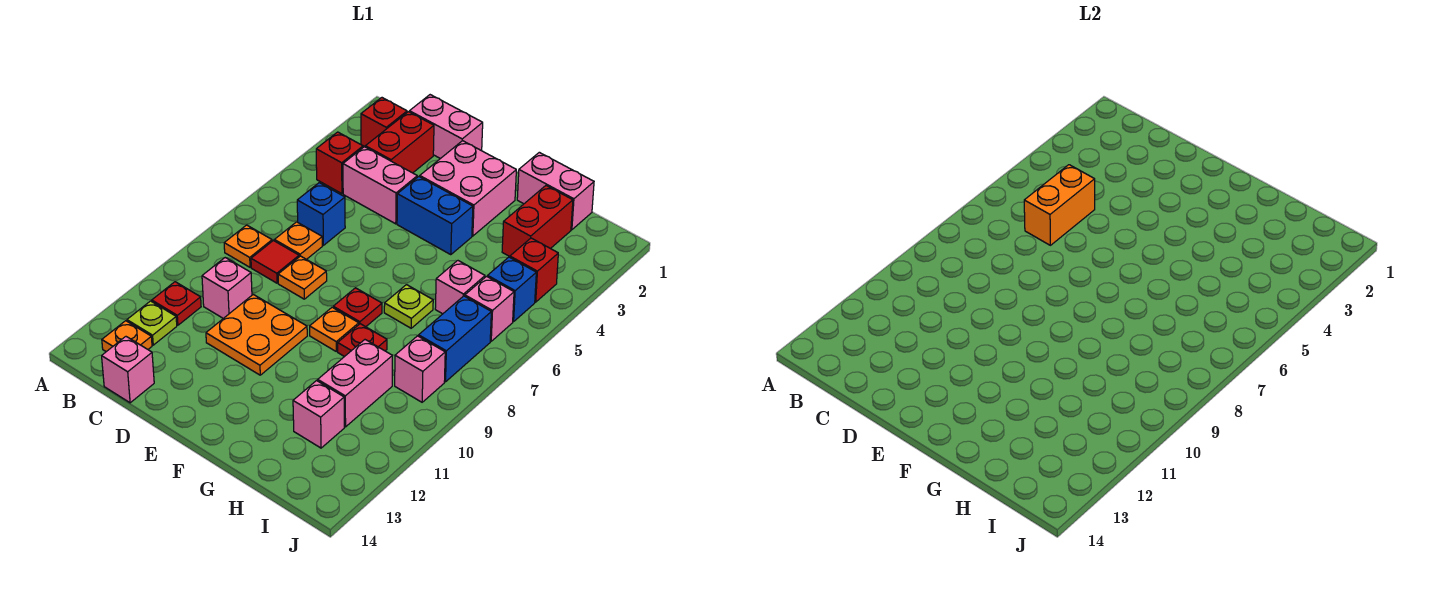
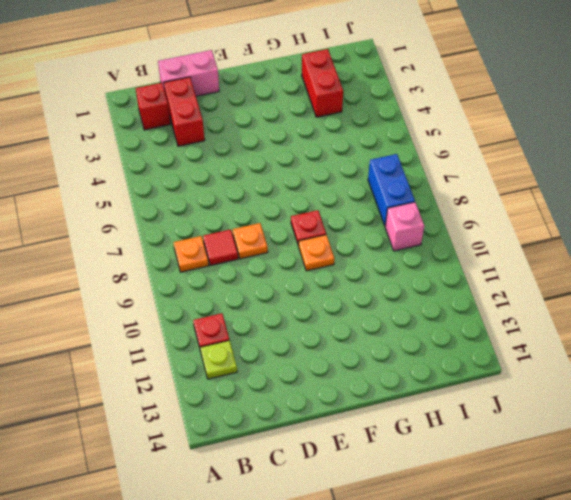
none -> red 1x1 brick [316,132,363,194]
none -> orange 1x1 plate [102,321,152,352]
none -> pink 1x2 brick [343,147,417,224]
none -> blue 1x1 brick [297,183,345,245]

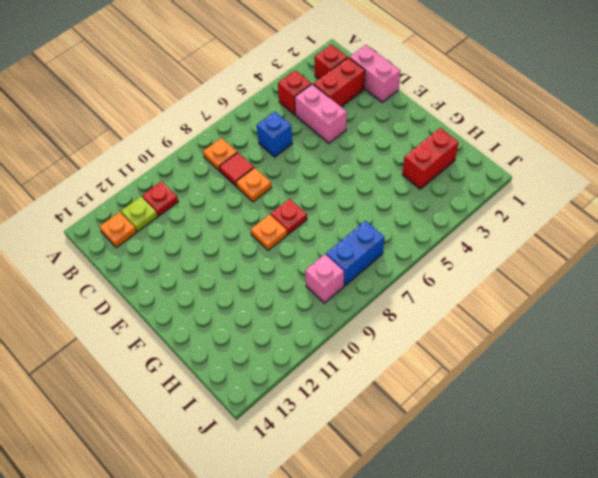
none -> orange 1x1 plate [275,222,322,259]
none -> pink 1x1 brick [202,258,252,318]
none -> pink 1x1 brick [102,337,154,403]
none -> orange 2x2 plate [206,294,307,375]

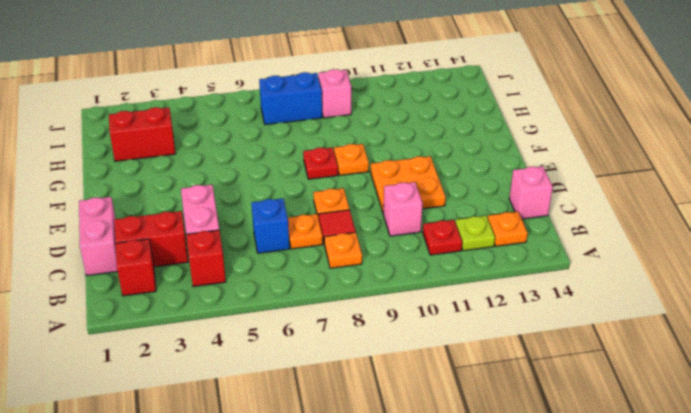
none -> pink 2x2 brick [420,141,516,236]
none -> blue 1x2 brick [397,177,473,255]
none -> pink 1x2 brick [517,152,594,230]
none -> lime 1x1 plate [384,285,433,328]

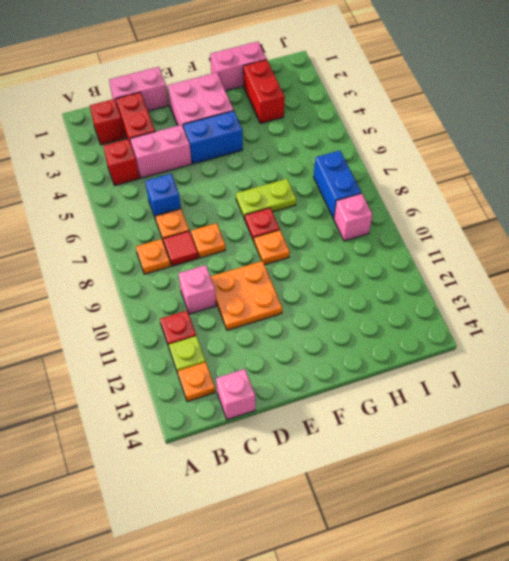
lime 1x2 plate [236,179,296,219] -> lime 1x1 plate [384,285,433,328]
none -> red 1x1 plate [338,324,387,357]
none -> pink 1x1 brick [435,261,485,314]
none -> pink 1x2 brick [318,340,392,427]
none -> pink 1x1 brick [293,381,344,448]

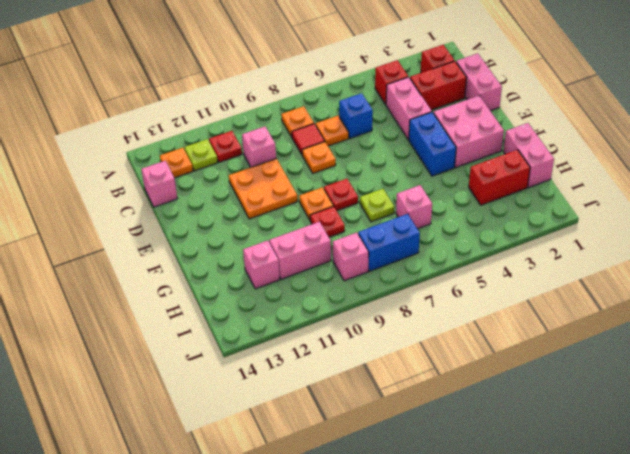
none -> red 1x1 brick [510,238,558,302]
none -> blue 1x1 brick [488,257,536,322]
none -> pink 1x1 brick [465,276,514,341]
none -> orange 1x2 brick [1024,165,1095,245]

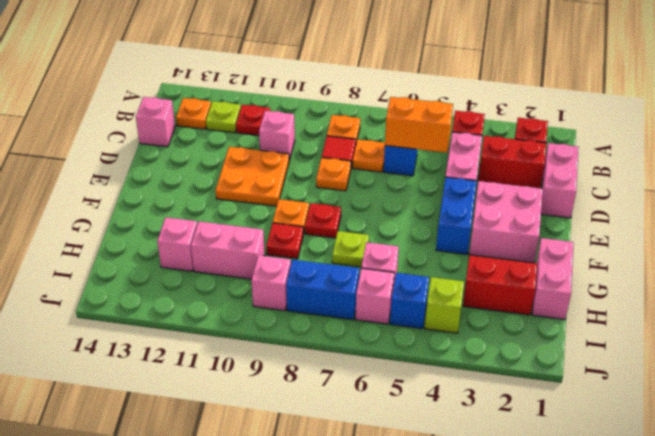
lime 1x1 brick [425,277,464,333] -> red 1x1 brick [510,238,558,302]

